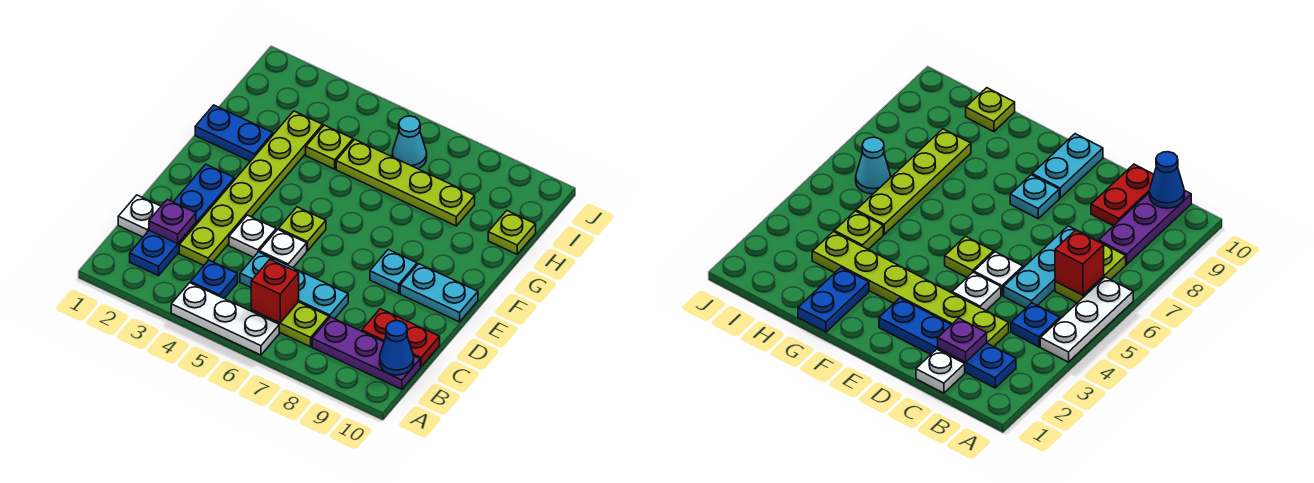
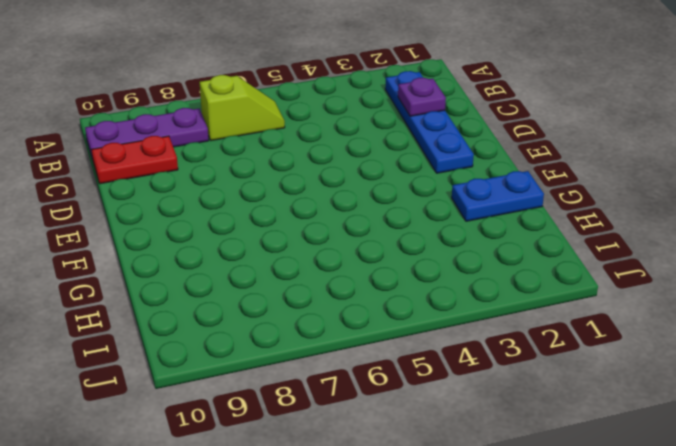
lime 1x2 slope [200,75,285,141] -> lime 1x2 plate [251,302,329,347]
none -> white 1x3 plate [171,283,279,355]
none -> blue 1x1 plate [190,260,238,298]
none -> white 1x1 plate [118,195,161,237]

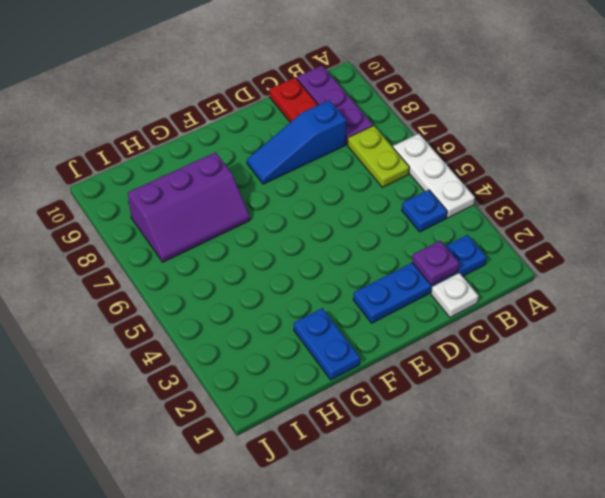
blue 1x3 slope [247,100,346,184] -> cyan 1x1 plate [370,250,417,293]
purple 2x3 slope [128,152,250,262] -> lime 1x4 plate [336,139,475,226]
none -> lime 1x6 plate [179,111,323,265]
none -> cyan 1x3 plate [240,252,348,319]
none -> white 1x1 plate [229,215,276,257]

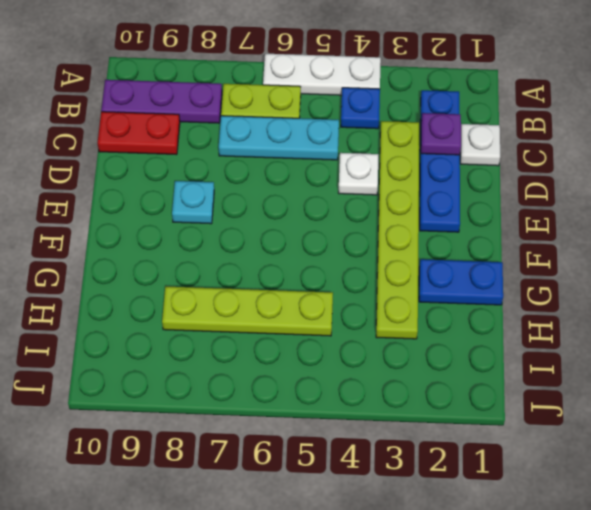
none -> white 1x1 plate [259,229,307,268]
none -> lime 1x1 plate [279,207,326,251]
none -> cyan 1x2 plate [400,264,478,322]

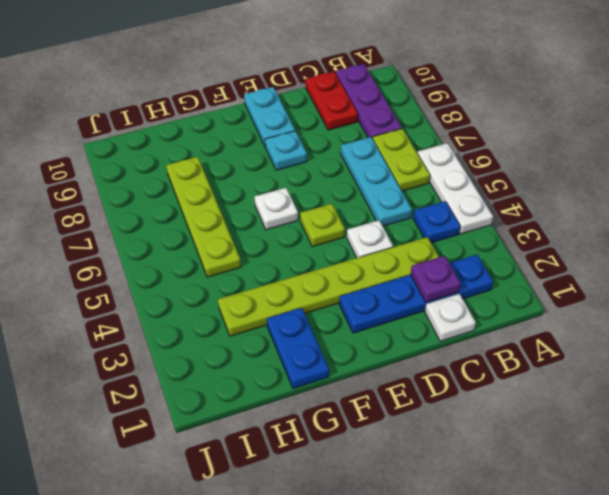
white 1x1 plate [254,188,298,230] -> white 1x1 plate moved to [259,229,307,268]
none -> lime 1x1 plate [306,125,353,169]
none -> lime 1x1 plate [488,211,536,254]
none -> cyan 1x1 cone [392,116,427,169]

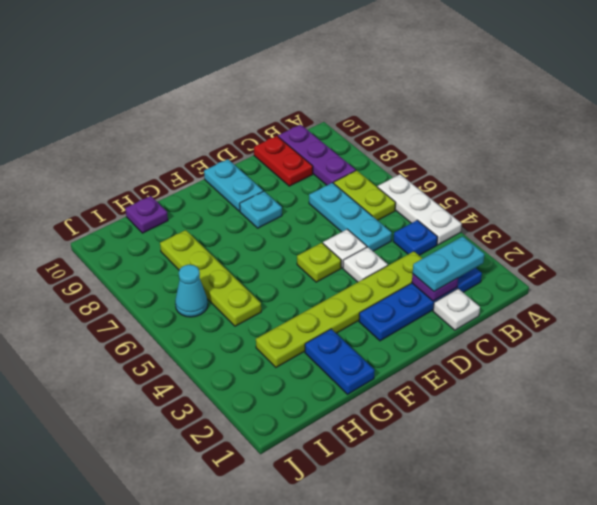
cyan 1x2 plate [413,236,484,291] -> none
purple 1x1 plate [125,196,168,233] -> lime 1x1 plate [488,211,536,254]
none -> lime 1x1 plate [306,125,353,169]
none -> red 1x1 brick [251,260,299,323]
none -> blue 1x1 cone [380,321,414,375]

